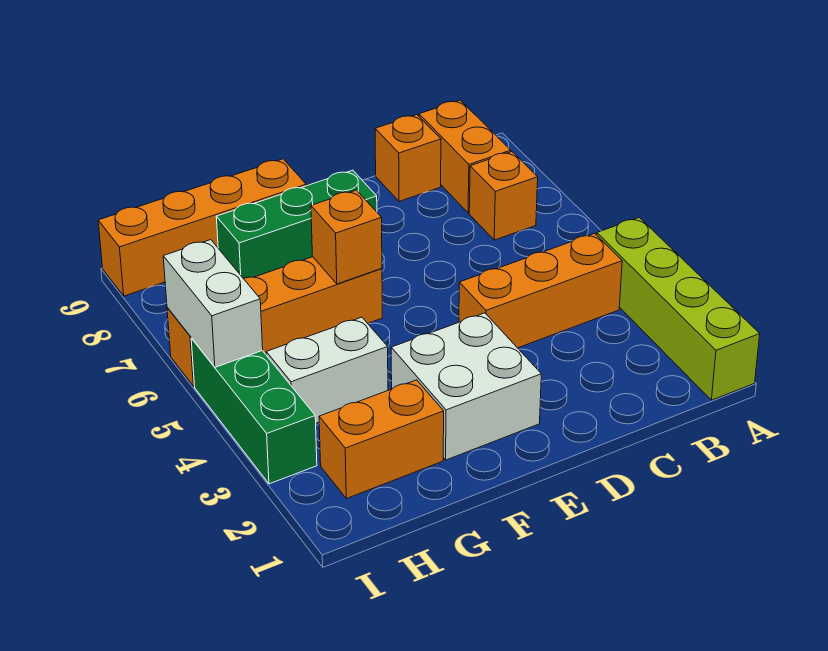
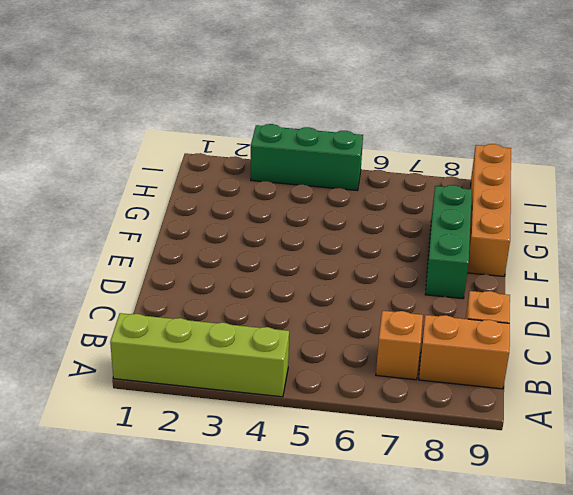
none -> orange 1x3 brick [459,233,622,348]
none -> white 2x2 brick [391,313,541,460]
none -> orange 1x4 brick [167,257,383,386]

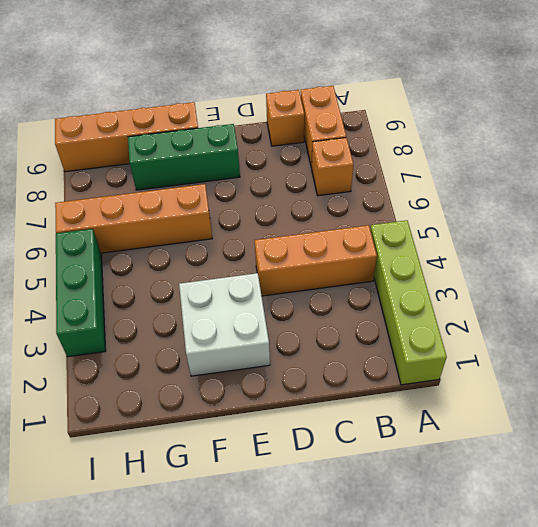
none -> orange 1x2 brick [319,380,444,499]
none -> white 1x2 brick [266,317,388,423]
none -> orange 1x1 brick [311,190,382,284]

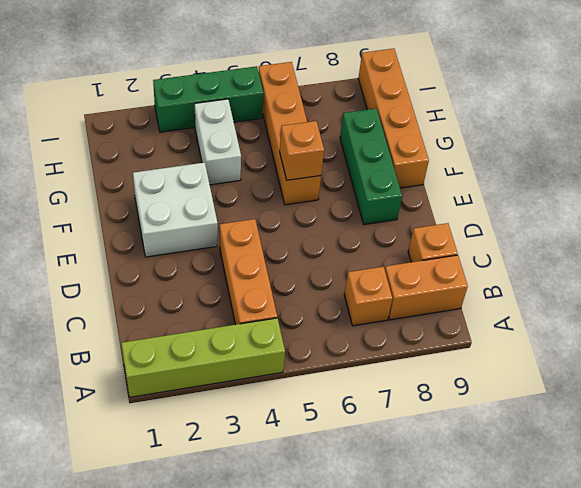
none -> orange 1x2 brick [319,380,444,499]
none -> white 1x2 brick [163,240,263,367]

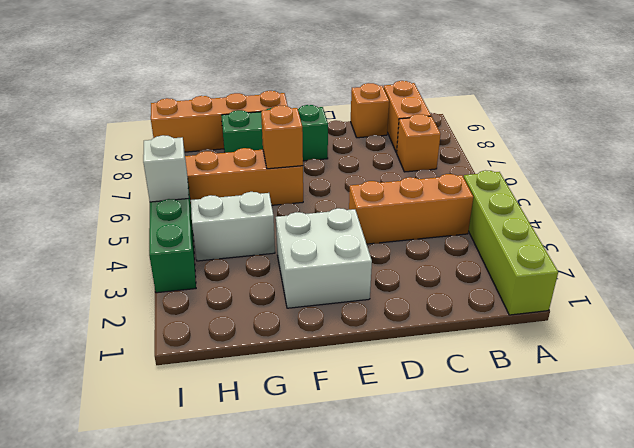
white 1x1 brick [143,135,189,202] -> white 1x2 brick [163,240,263,367]
none -> orange 1x2 brick [319,380,444,499]

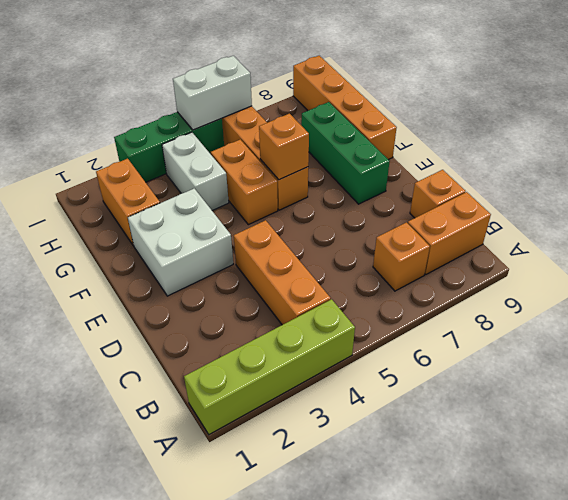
orange 1x2 brick [211,139,278,225] -> none

